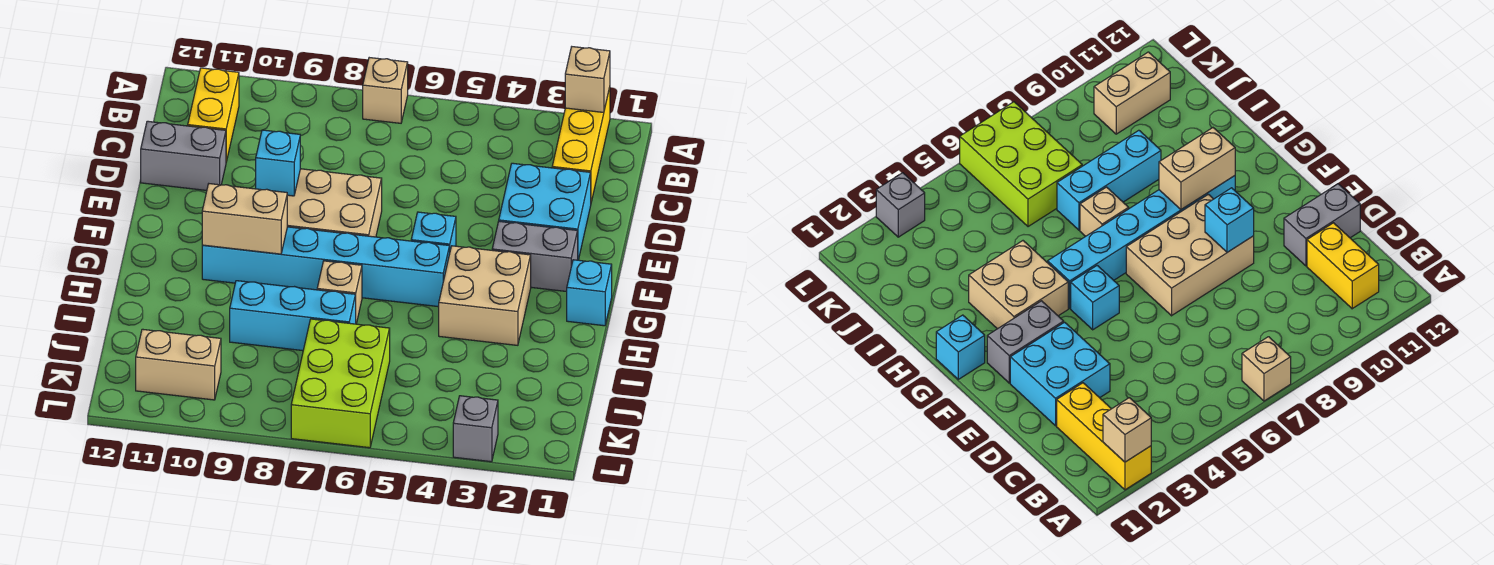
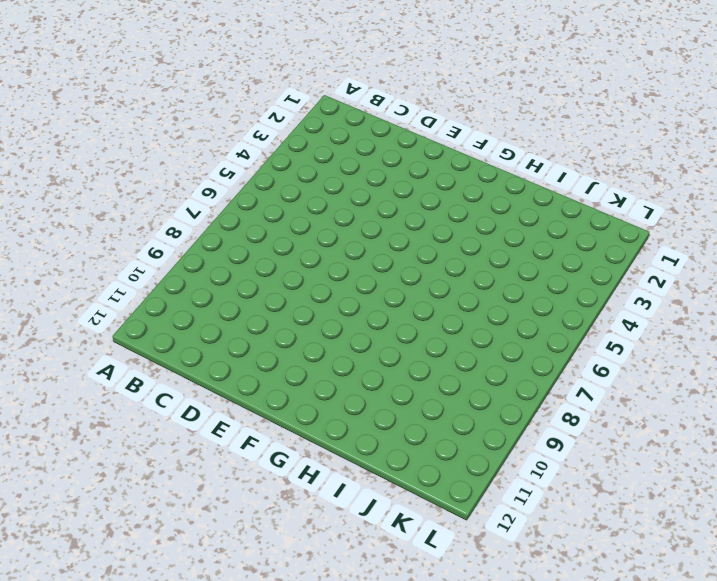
none -> yellow 1x3 brick [552,87,610,202]
none -> tan 1x1 brick [363,58,408,123]
none -> yellow 1x2 brick [188,68,239,162]

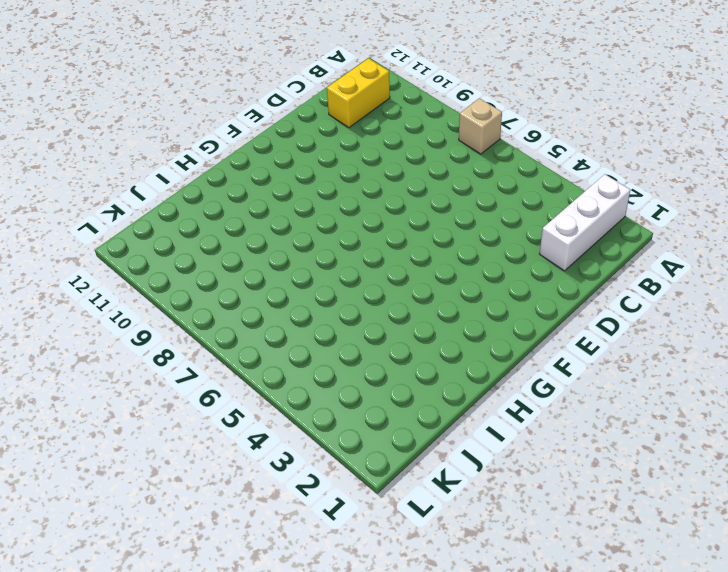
white 1x3 brick [540,174,630,271] -> yellow 1x3 brick [552,87,610,202]
none -> cyan 2x2 brick [499,163,591,260]
none -> grey 1x2 brick [141,121,226,190]
none -> tan 2x3 brick [287,169,382,237]

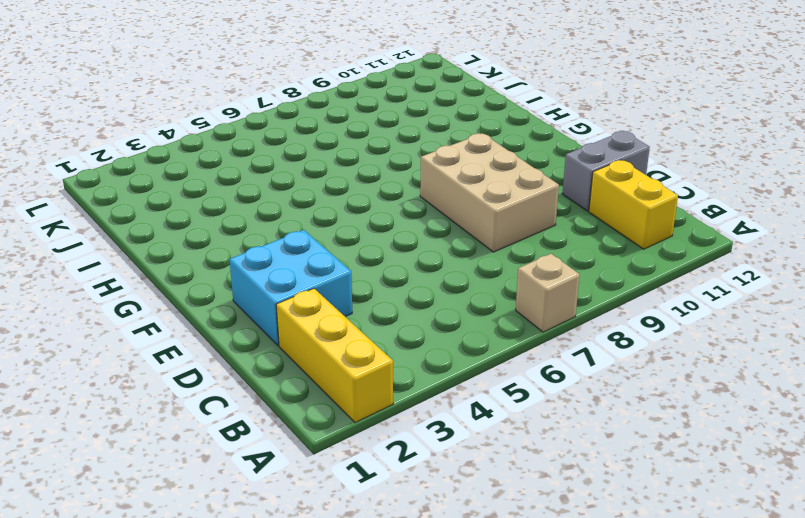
tan 2x3 brick [420,133,559,252] -> tan 2x3 brick turned to [287,169,382,237]
none -> grey 1x2 brick [492,221,578,292]
none -> cyan 1x1 brick [411,212,456,250]
none -> cyan 1x1 brick [567,260,612,326]

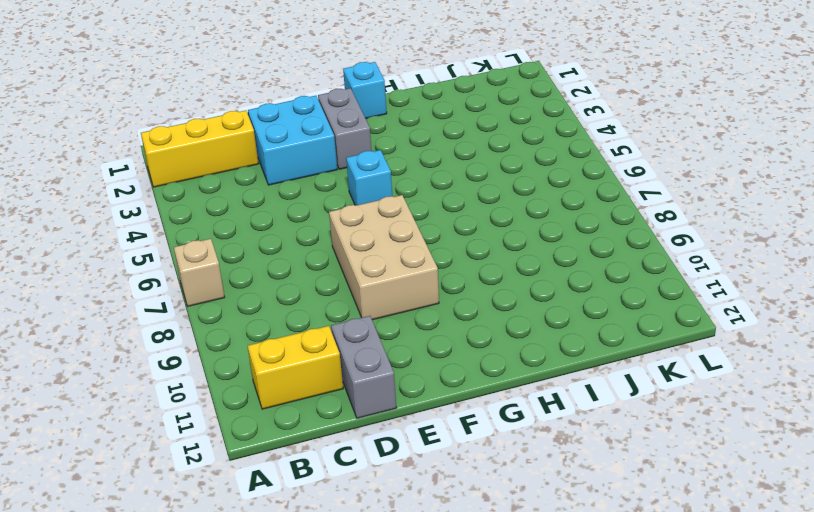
none -> tan 2x2 brick [439,246,531,345]
none -> cyan 1x6 brick [202,227,450,307]
none -> tan 1x1 brick [317,261,362,324]

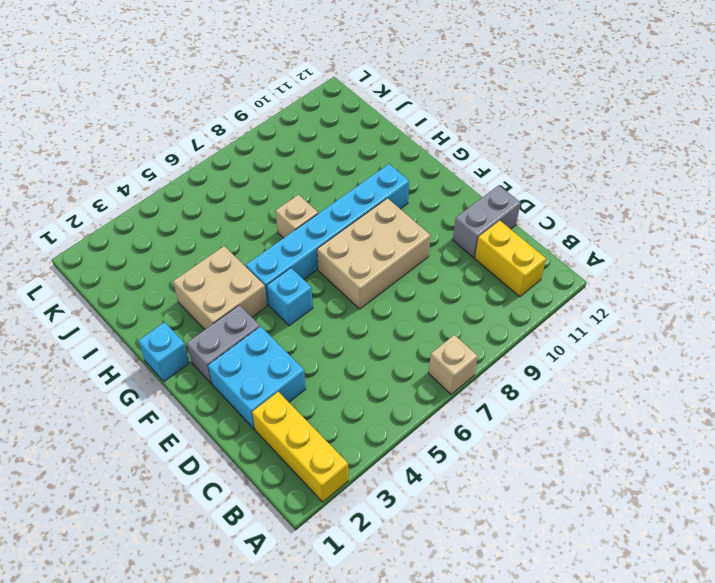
none -> cyan 1x3 brick [230,281,356,351]
none -> lime 2x3 brick [291,319,390,448]
none -> tan 1x2 brick [136,329,221,400]

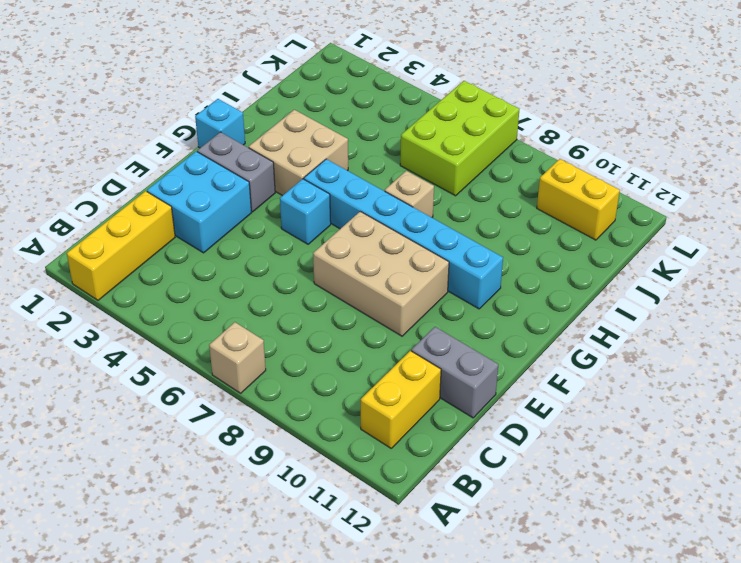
yellow 1x2 brick [537,159,620,240] -> tan 1x2 brick [136,329,221,400]
none -> cyan 1x3 brick [230,281,356,351]
none -> grey 1x1 brick [453,396,498,462]
none -> tan 1x1 brick [565,47,610,112]

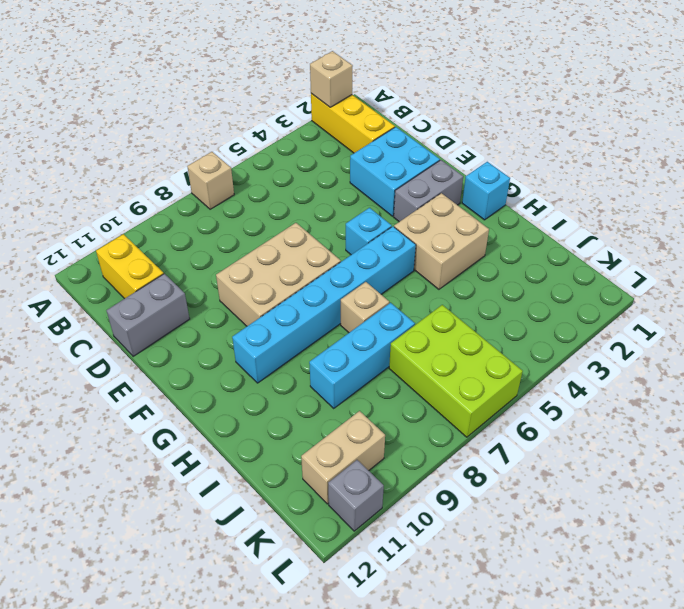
grey 1x1 brick [328,460,384,531] -> grey 1x1 brick moved to [453,396,498,462]
none -> cyan 1x1 brick [256,130,300,196]
none -> tan 1x2 brick [202,184,287,254]

